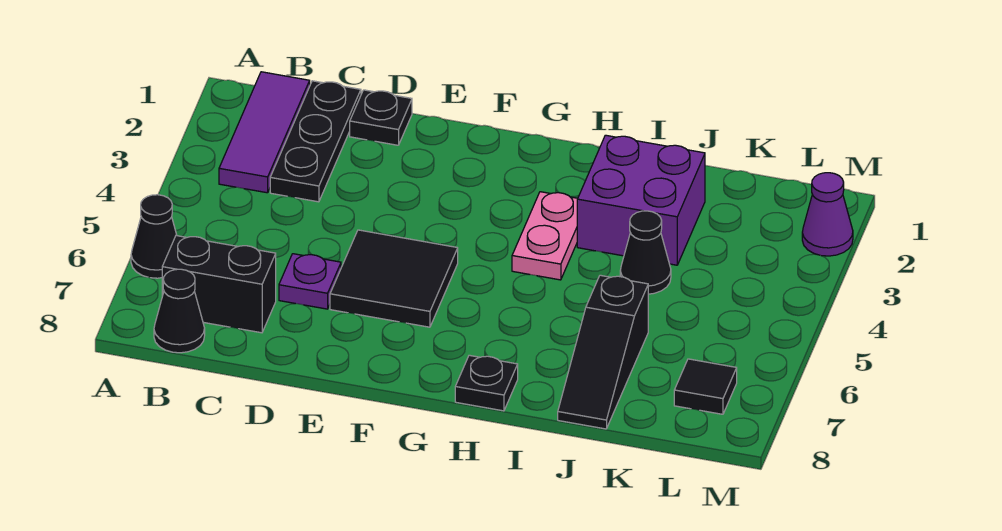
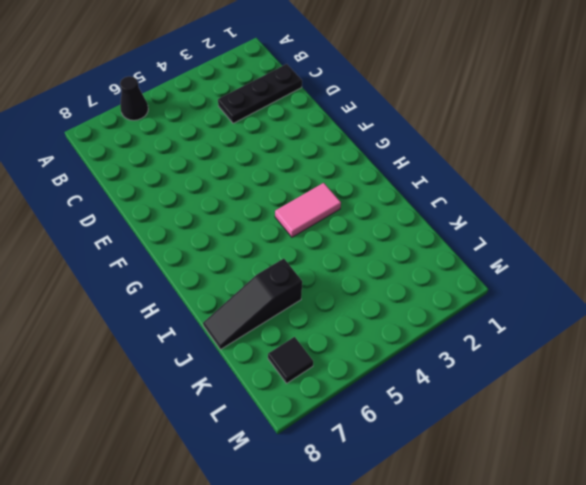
pink 1x2 tile [275,183,341,237] -> pink 1x2 plate [512,192,578,280]
none -> purple 1x3 tile [219,72,310,193]
none -> black 1x2 brick [162,236,276,333]
none -> black 1x1 cone [154,269,205,353]

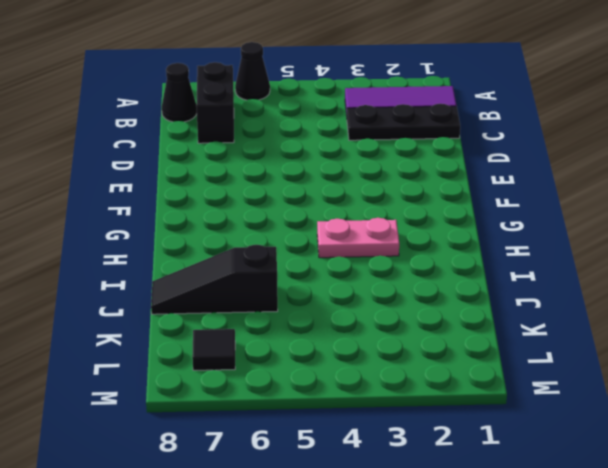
none -> black 1x1 plate [350,90,412,145]
none -> purple 1x1 plate [279,254,341,309]
none -> black 2x2 tile [330,230,458,327]

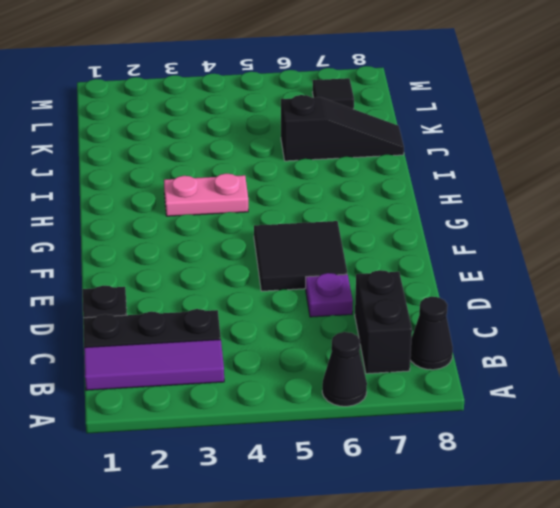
none -> black 1x1 plate [455,355,518,411]
none -> purple 2x2 brick [577,135,705,265]
none -> black 1x1 cone [620,211,671,294]

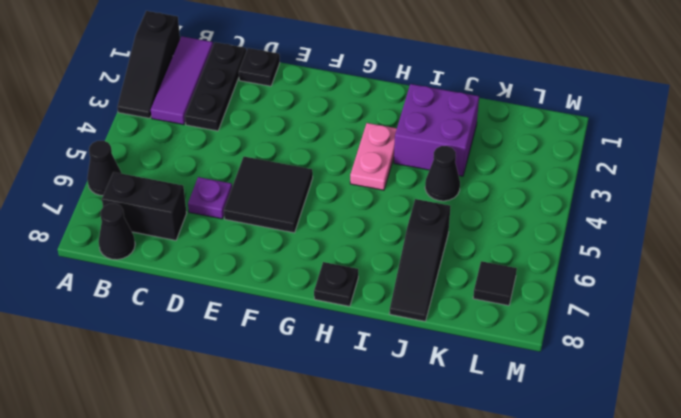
black 1x3 slope [117,11,180,118] -> none
none -> purple 1x1 cone [802,173,853,256]

